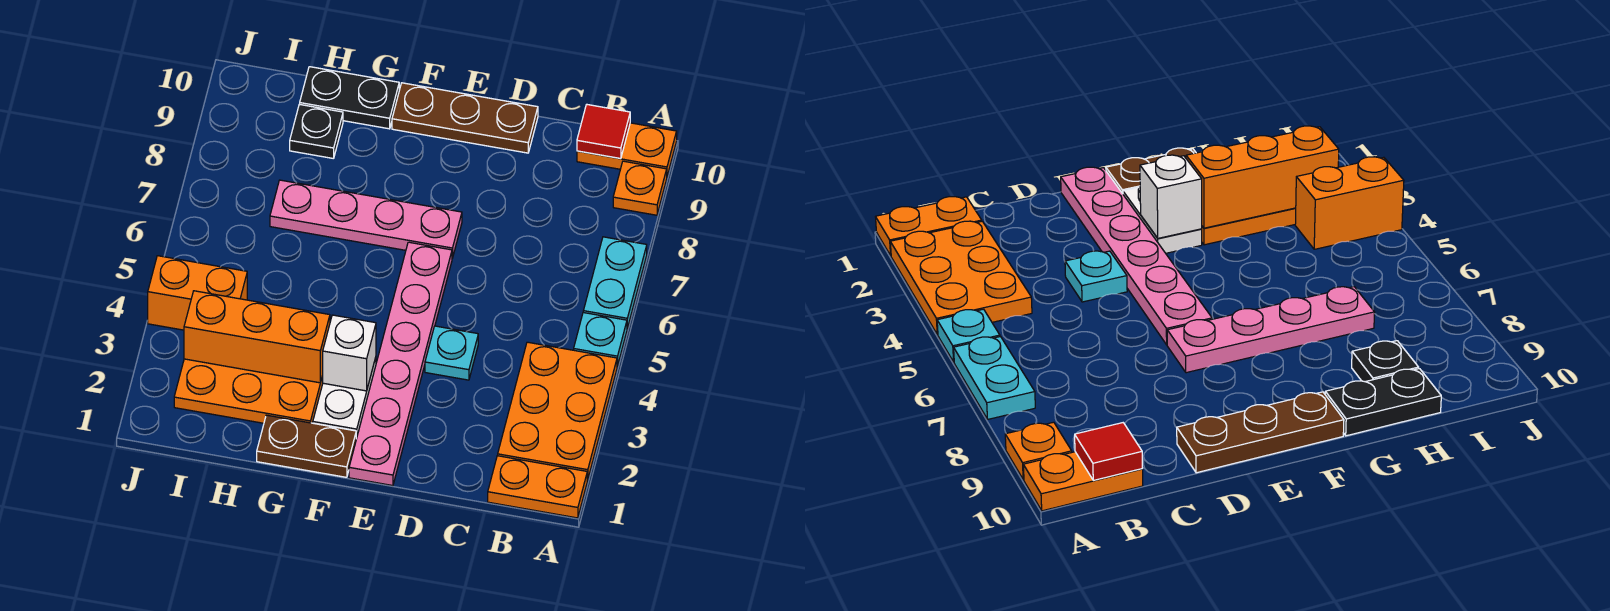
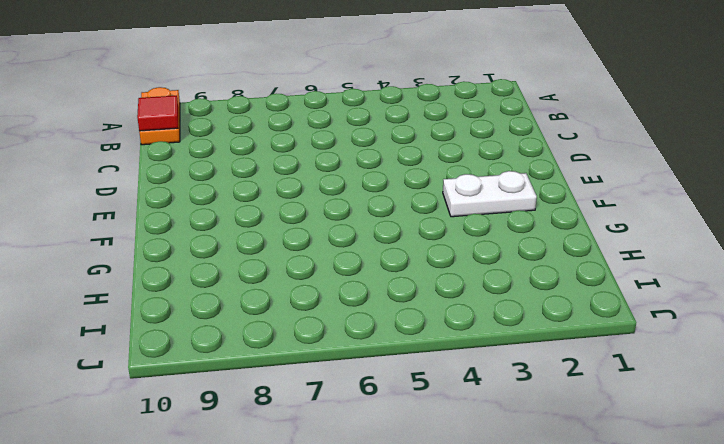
none -> orange 1x2 plate [488,456,587,518]
none -> orange 2x3 plate [498,342,617,480]
none -> cyan 1x1 plate [574,313,627,366]

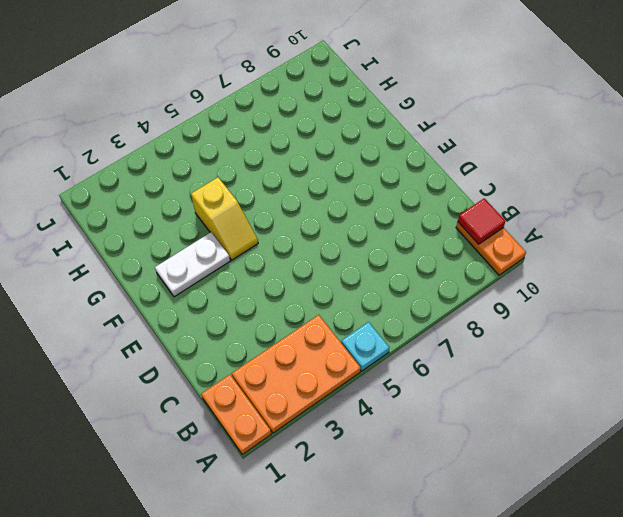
yellow 1x2 slope [191,177,258,260] -> none
none -> cyan 1x2 plate [583,237,647,328]
none -> orange 1x1 plate [613,161,667,215]
none -> cyan 1x1 plate [425,326,478,380]

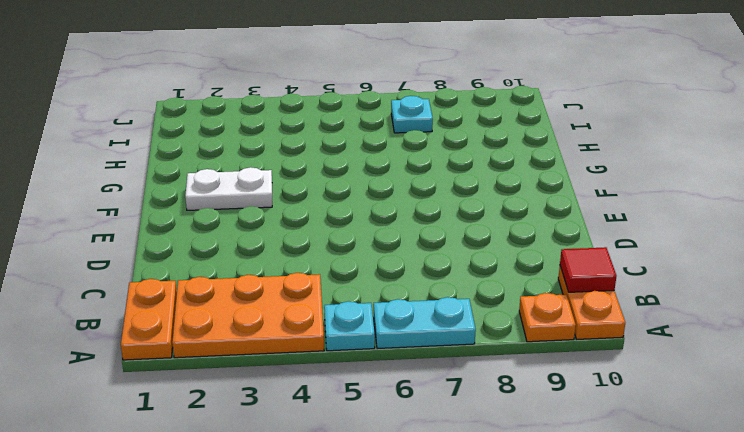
cyan 1x1 plate [391,96,433,133] -> cyan 1x1 plate moved to [425,326,478,380]
none -> brown 1x3 plate [392,83,538,153]
none -> pink 1x6 plate [349,242,452,486]
none -> pink 1x4 plate [270,180,462,258]

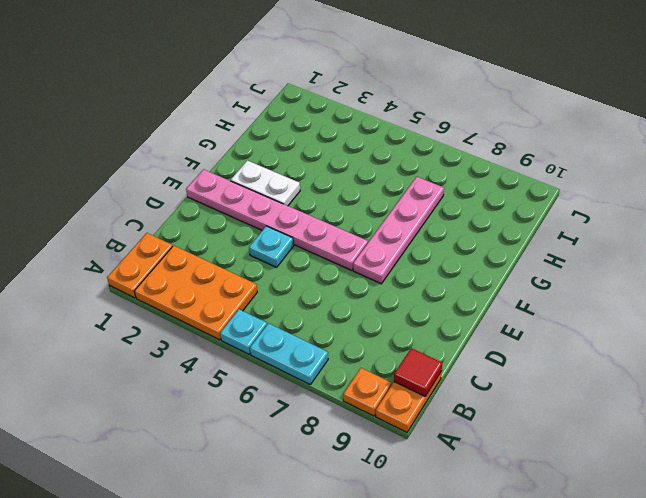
none -> brown 1x3 plate [392,83,538,153]
none -> brown 1x2 plate [257,415,356,477]
none -> orange 2x3 plate [174,359,323,423]

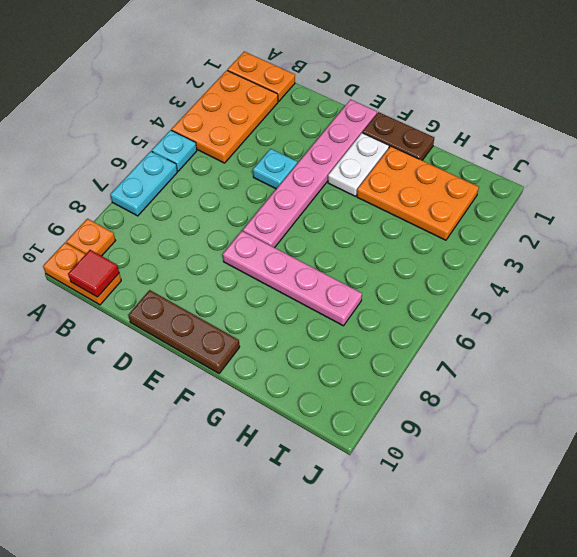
none -> black 1x2 plate [300,67,399,129]
none -> black 1x1 plate [290,104,343,159]
none -> orange 1x2 brick [148,256,247,330]

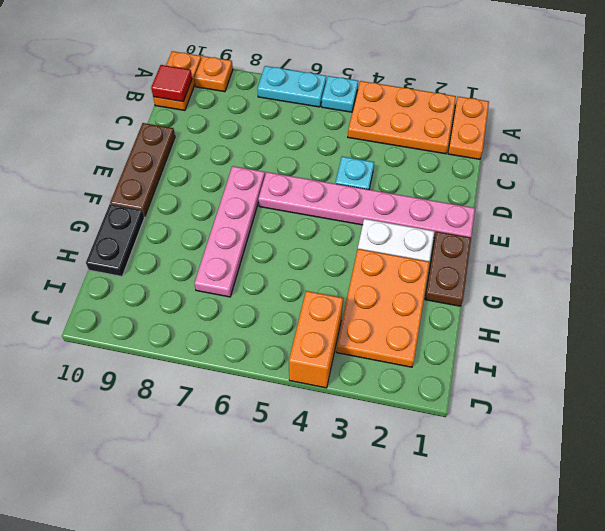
none -> black 1x1 plate [290,104,343,159]
none -> white 1x1 brick [323,315,376,391]
none -> orange 1x3 brick [184,291,330,383]

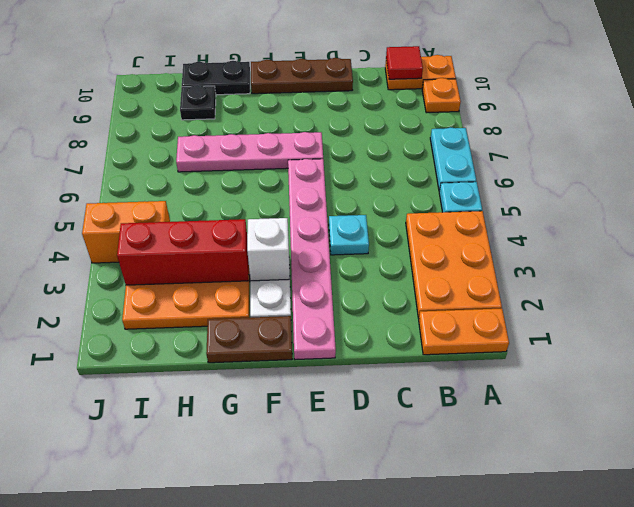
red 1x3 brick [117,219,249,285] -> orange 1x3 brick [184,291,330,383]

